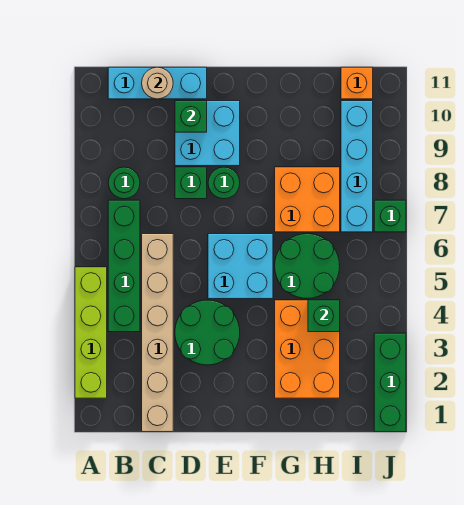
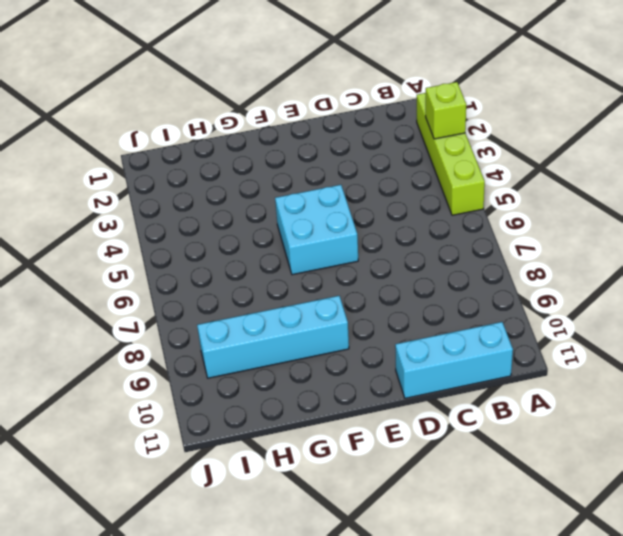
lime 1x1 brick [426,82,466,139] -> none
cyan 1x4 brick [197,296,349,378] -> cyan 1x4 brick turned to [341,101,373,232]
none -> green 1x4 brick [108,200,140,332]
none -> green 1x1 round brick [108,167,140,199]
none -> tan 1x6 brick [142,234,173,432]

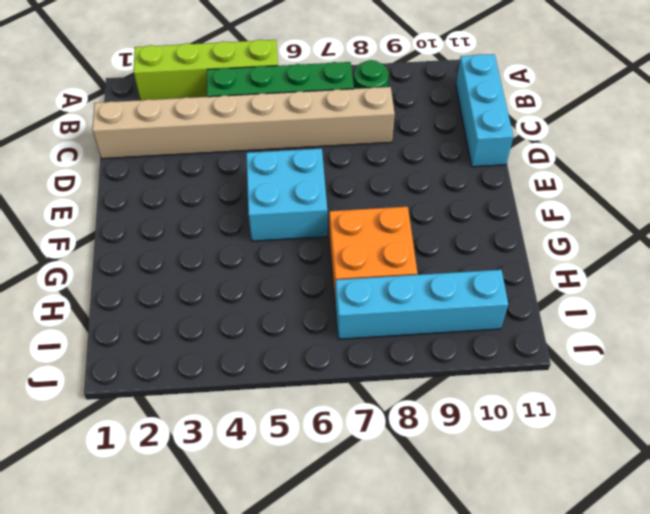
tan 1x8 brick [92,87,395,159] -> tan 1x6 brick [142,234,173,432]
none -> green 2x2 round brick [175,300,240,365]
none -> green 1x1 brick [175,167,207,199]
none -> cyan 2x2 brick [175,101,240,166]

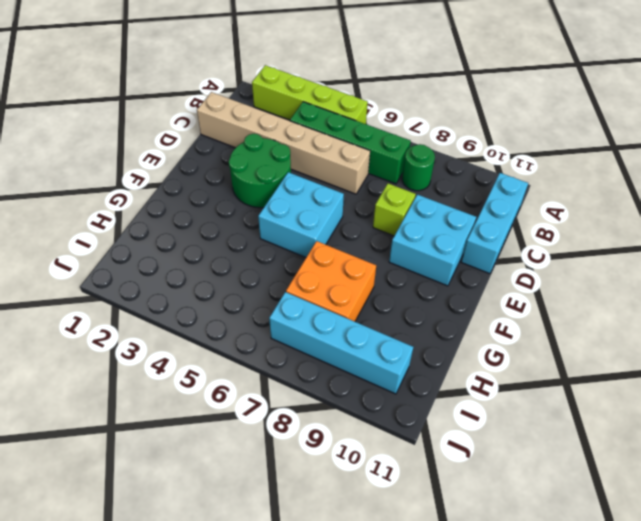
lime 1x1 brick [373,183,416,236] -> green 1x1 brick [175,167,207,199]
none -> green 1x1 round brick [208,167,240,199]
none -> orange 2x3 brick [275,300,340,398]
none -> green 2x2 round brick [275,234,340,299]

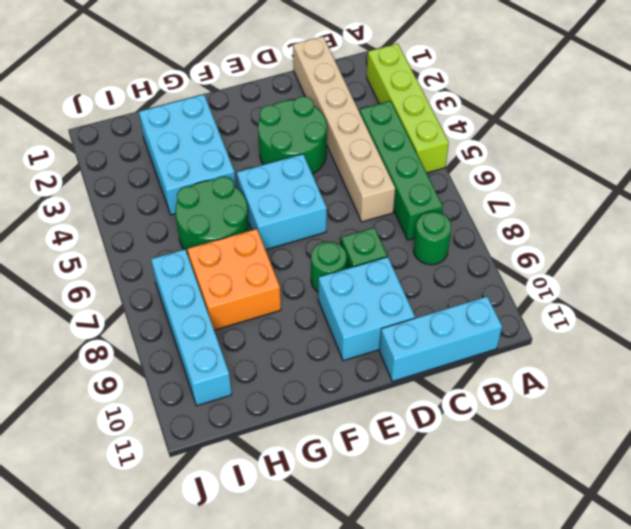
cyan 2x3 brick [139,94,236,215] -> orange 2x3 brick [275,300,340,398]
none -> orange 1x1 brick [341,67,373,99]
none -> green 1x3 brick [374,333,406,432]
none -> green 1x1 brick [374,200,406,232]

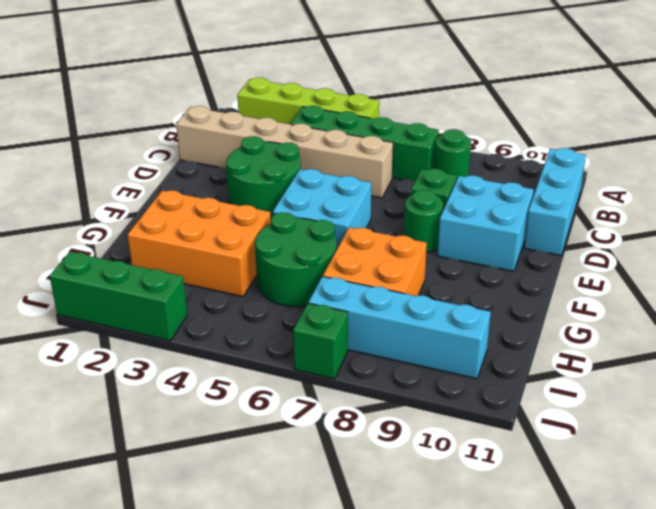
none -> orange 1x1 brick [341,67,373,99]
none -> tan 1x1 round brick [142,67,173,99]
none -> green 1x1 brick [175,101,207,132]

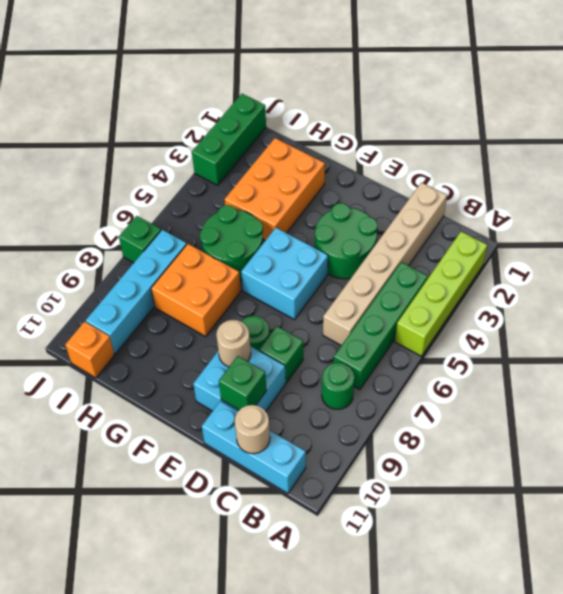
tan 1x1 round brick [216,320,251,367] -> none
none -> green 1x1 brick [308,300,340,332]

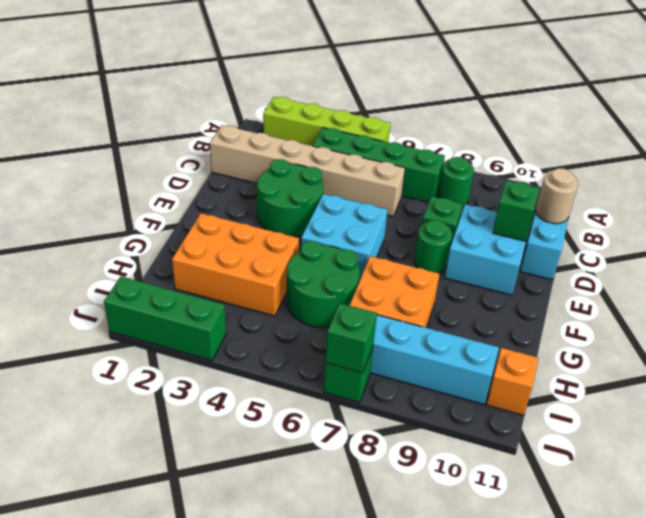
green 1x1 brick [325,303,377,373] -> green 1x1 brick moved to [308,300,340,332]

